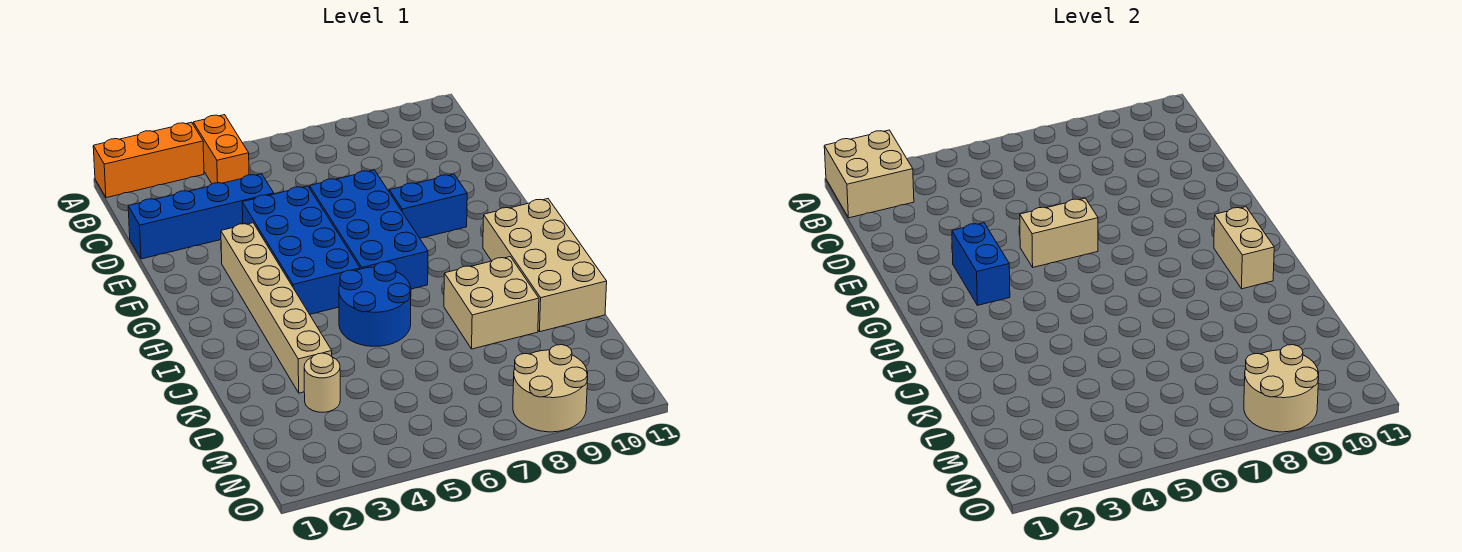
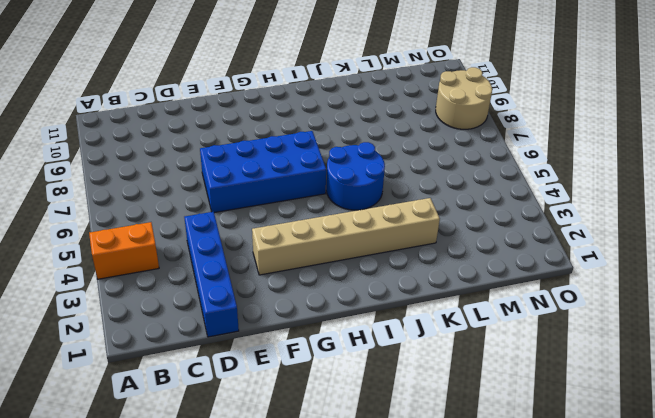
none -> orange 1x3 brick [93,122,204,198]
none -> blue 2x4 brick [242,186,360,314]
none -> blue 1x2 brick [389,174,467,238]

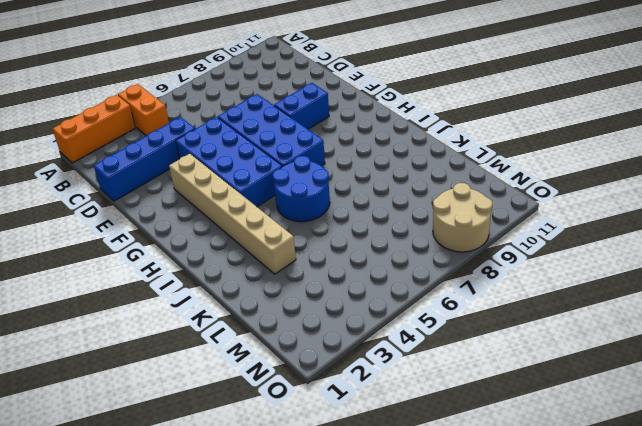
none -> tan 2x4 brick [483,199,607,332]
none -> tan 2x2 brick [444,257,539,349]
none -> tan 1x1 round brick [304,353,340,412]

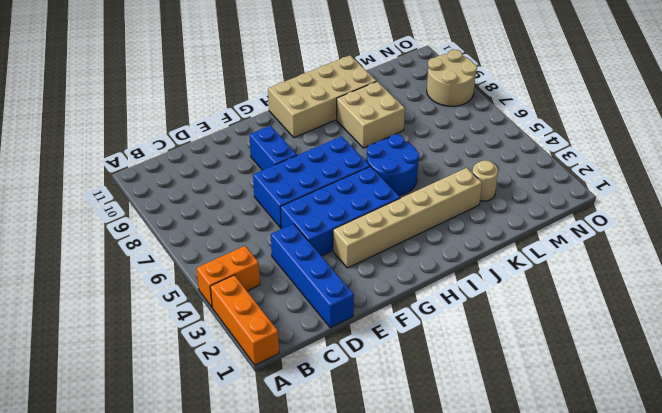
none -> tan 2x2 brick [824,130,914,218]
none -> blue 1x2 brick [952,223,1010,305]
none -> tan 1x2 brick [1020,198,1098,267]

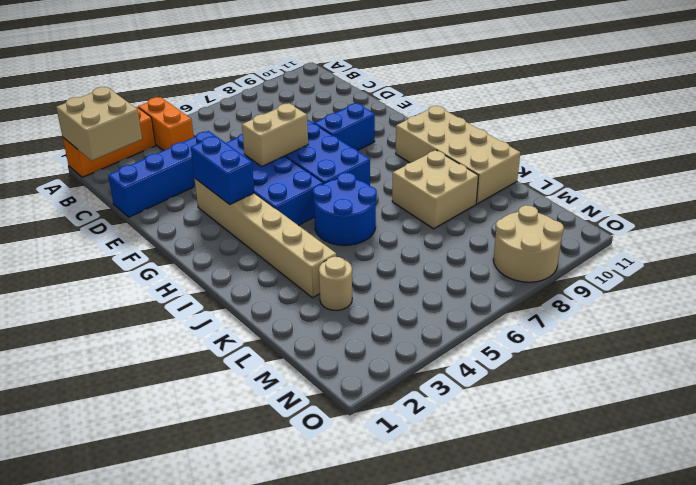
none -> tan 1x2 brick [1214,207,1274,289]
none -> tan 2x2 round brick [1244,345,1319,432]

